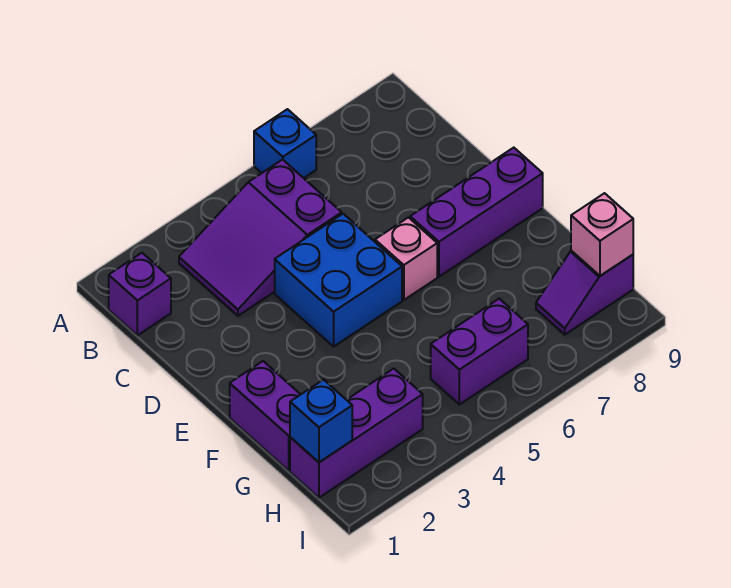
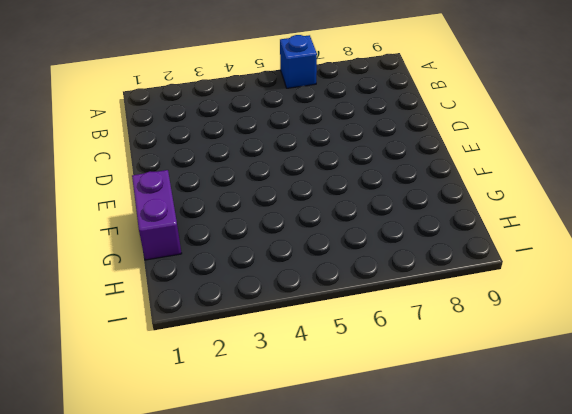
none -> purple 1x1 brick [109,253,171,335]
none -> purple 2x3 slope [179,160,342,316]
none -> blue 2x2 brick [275,214,402,347]

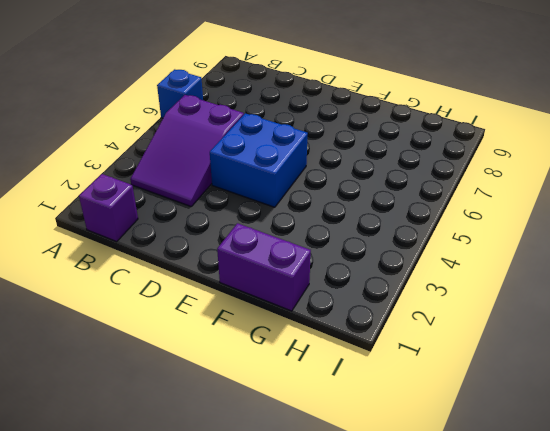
none -> pink 1x1 brick [375,217,437,300]
none -> purple 1x3 brick [410,148,543,277]
none -> purple 1x3 brick [290,369,423,498]

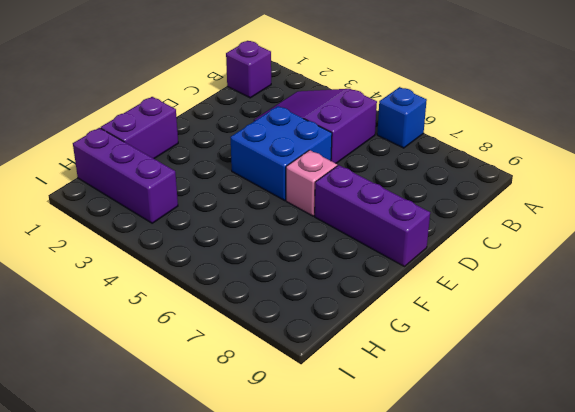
none -> purple 1x2 brick [431,299,528,405]
none -> purple 1x2 slope [536,251,633,335]
none -> blue 1x1 brick [290,380,352,462]

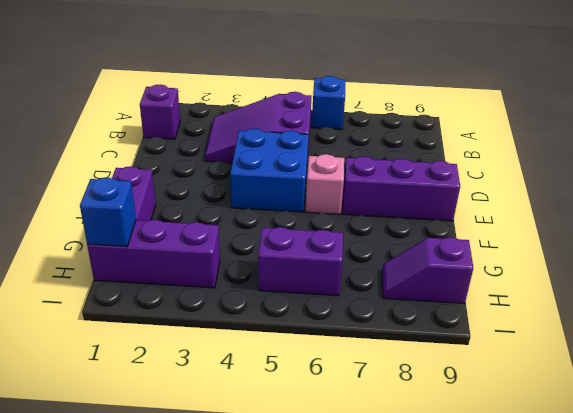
none -> pink 1x1 brick [571,193,633,276]

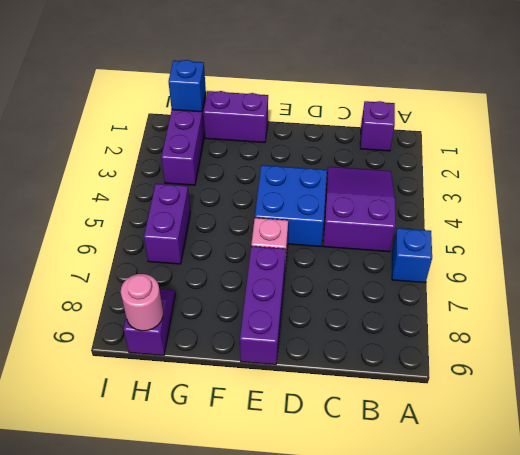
pink 1x1 round brick [121,274,163,331] -> pink 1x1 brick [571,193,633,276]

